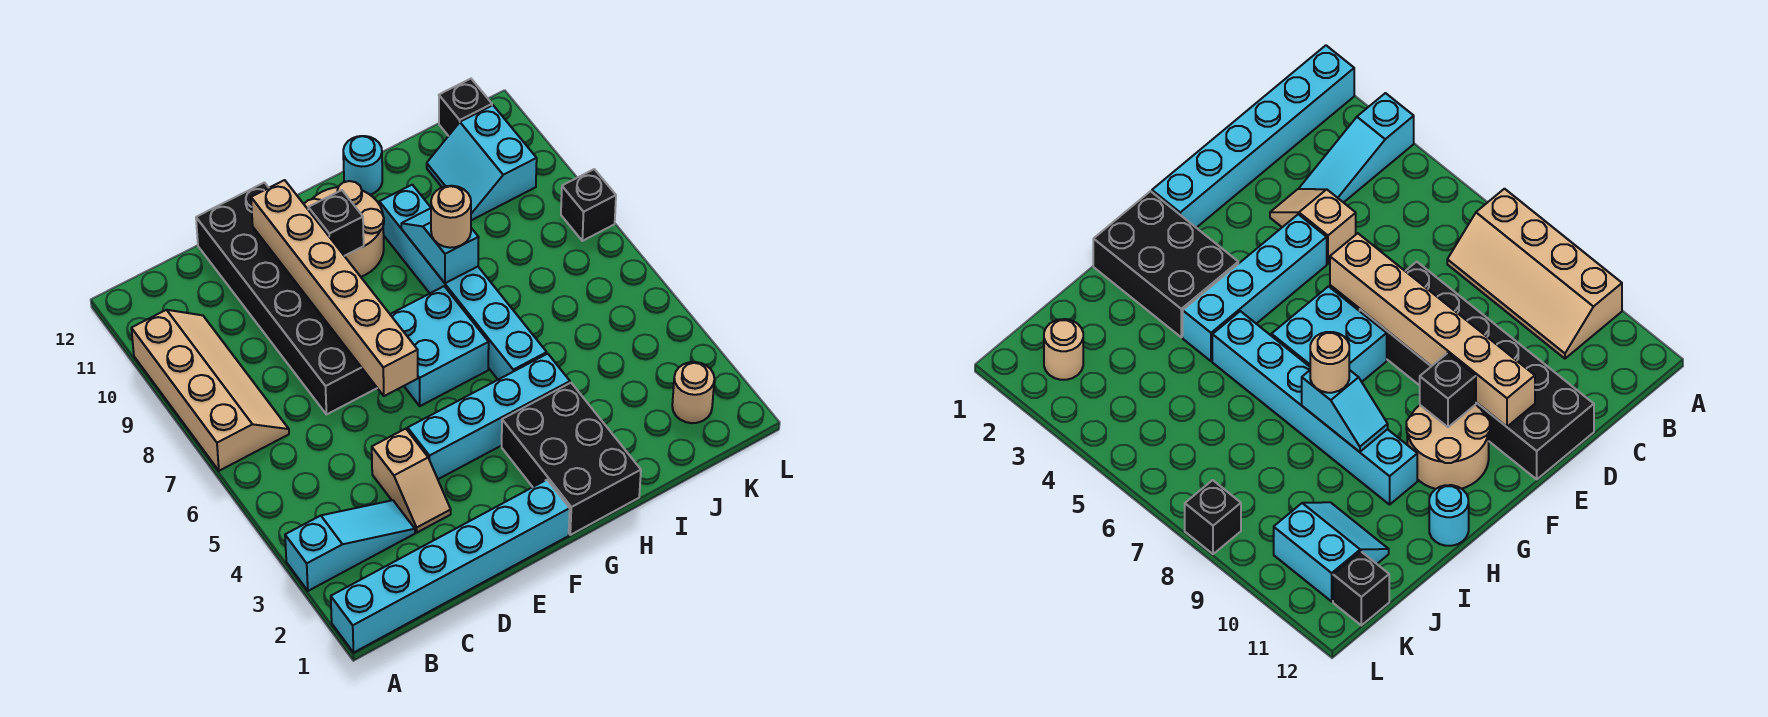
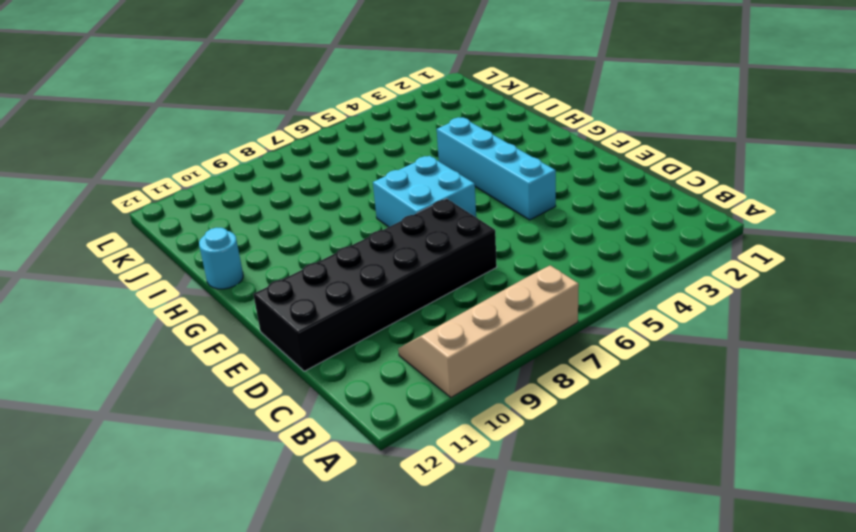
none -> cyan 1x6 brick [331,480,570,653]
none -> cyan 1x3 slope [285,500,415,591]
none -> tan 1x2 slope [372,429,451,532]

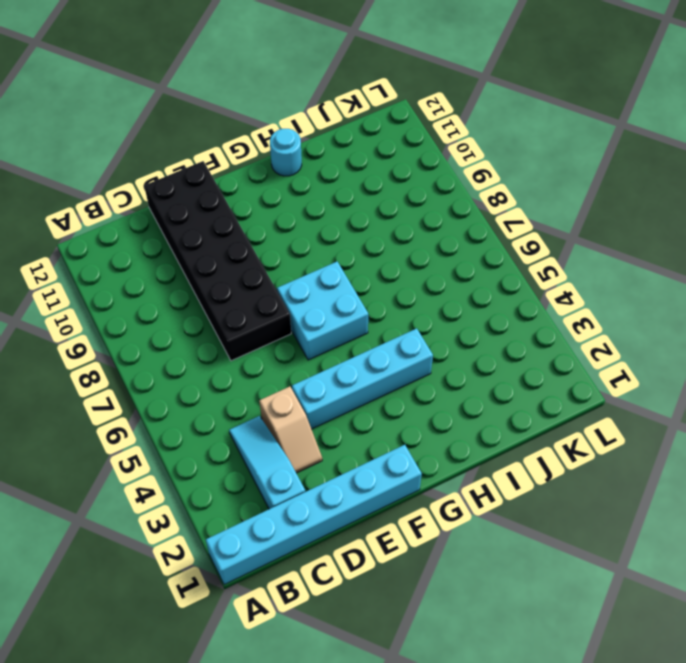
cyan 1x3 slope [229,416,305,509] -> cyan 1x3 slope turned to [285,500,415,591]
none -> tan 2x4 slope [131,310,289,471]
none -> tan 2x2 round brick [304,181,384,277]
none -> black 2x3 brick [502,383,641,535]

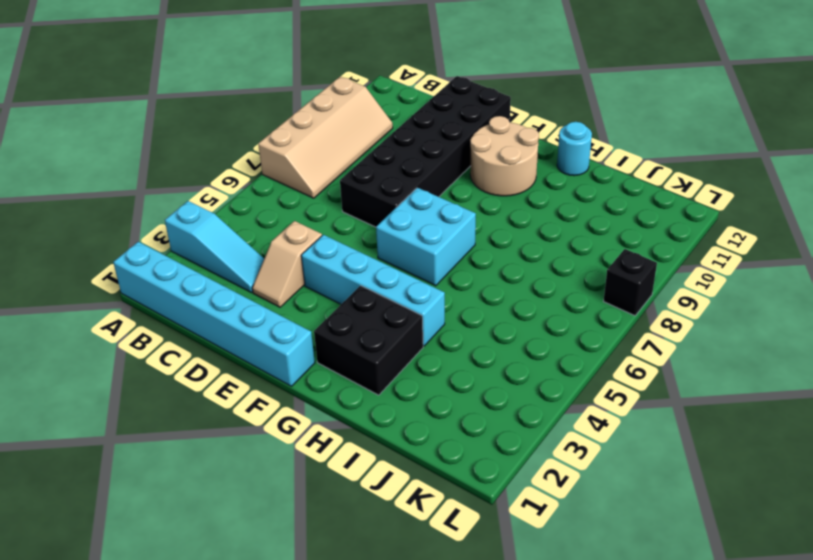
black 2x2 brick [314,286,423,395] -> black 2x3 brick [502,383,641,535]
none -> cyan 1x6 brick [379,185,547,380]
none -> cyan 2x2 slope [427,105,537,220]
none -> tan 1x1 round brick [672,362,714,423]

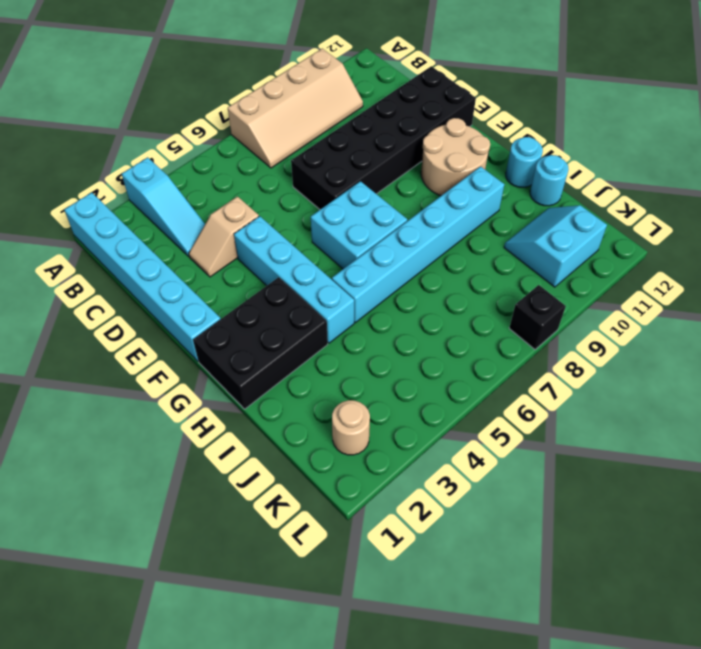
cyan 1x1 round brick [530,155,569,206] -> none
none -> black 1x1 brick [439,79,492,136]
none -> tan 1x6 brick [251,180,418,396]
none -> black 1x1 brick [308,190,364,256]

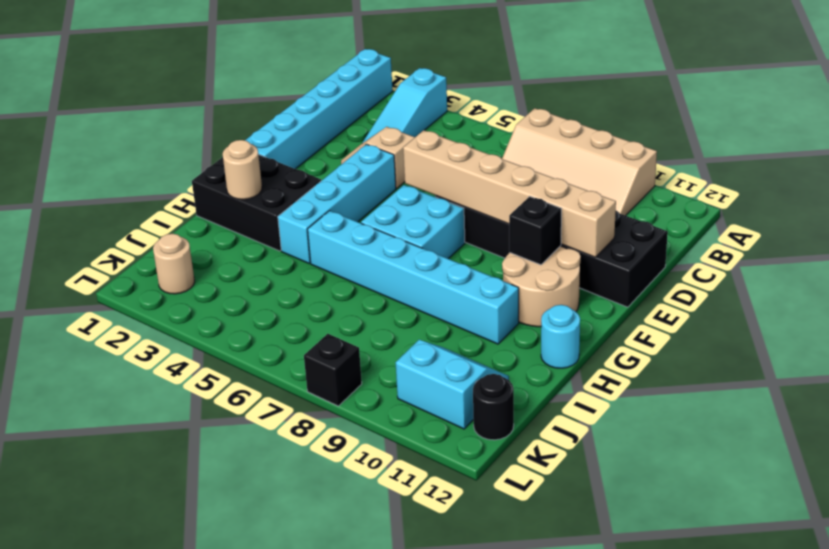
tan 1x1 round brick [223,140,262,199] -> tan 1x1 round brick moved to [431,186,471,248]
black 1x1 round brick [473,374,514,440] -> black 1x1 brick [439,79,492,136]
none -> cyan 1x2 slope [401,208,479,283]

